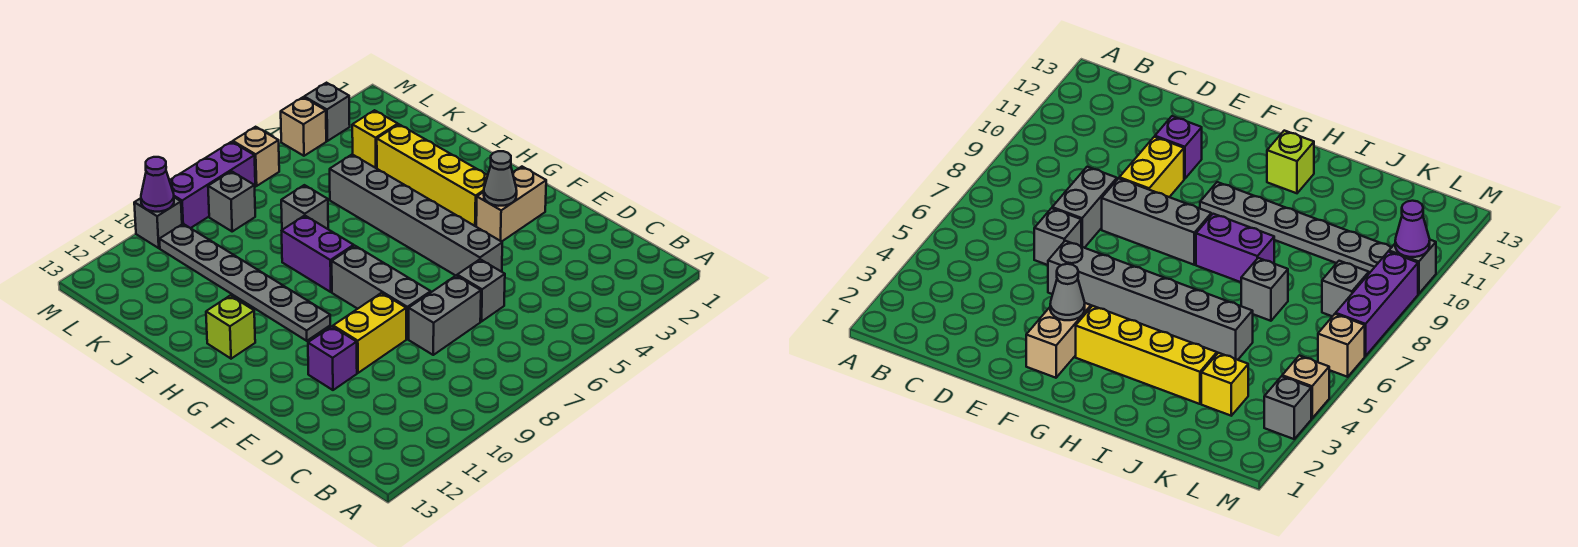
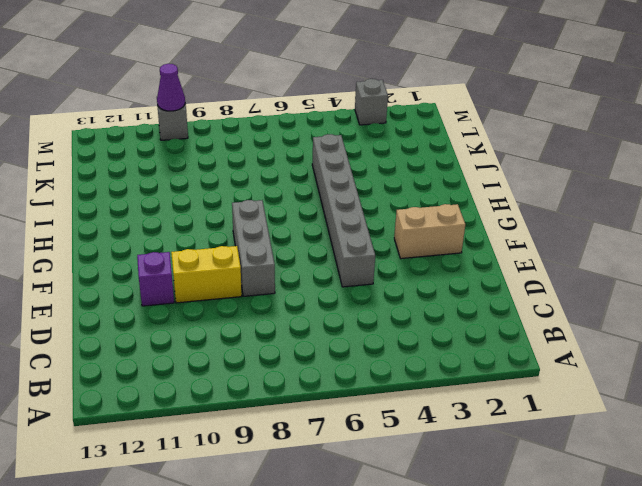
none -> grey 1x1 brick [457,259,505,322]
none -> grey 1x2 brick [409,276,481,355]
none -> yellow 1x4 brick [377,125,488,226]

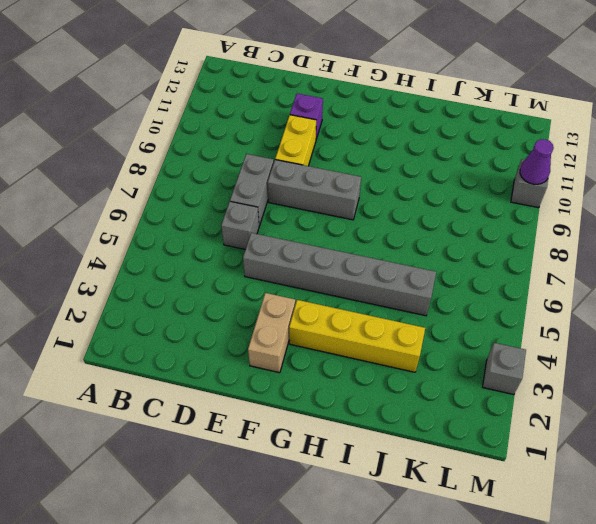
none -> grey 1x6 plate [159,224,330,341]
none -> purple 1x2 brick [282,216,354,292]
none -> lime 1x1 brick [206,296,255,359]

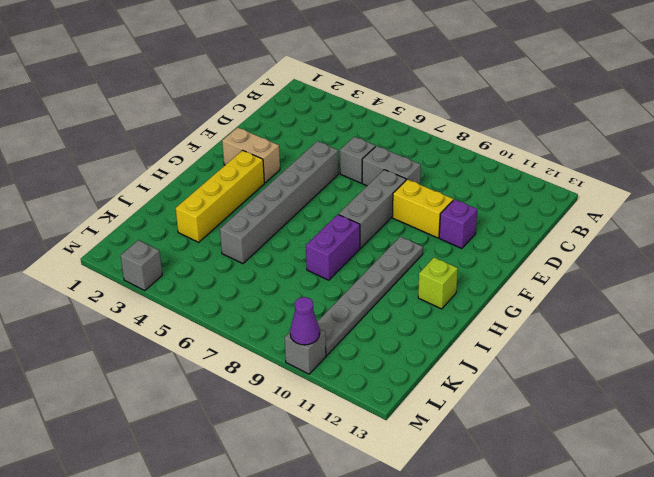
none -> grey 1x1 brick [281,185,328,230]
none -> yellow 1x1 brick [352,110,398,168]
none -> grey 1x1 brick [208,171,255,231]

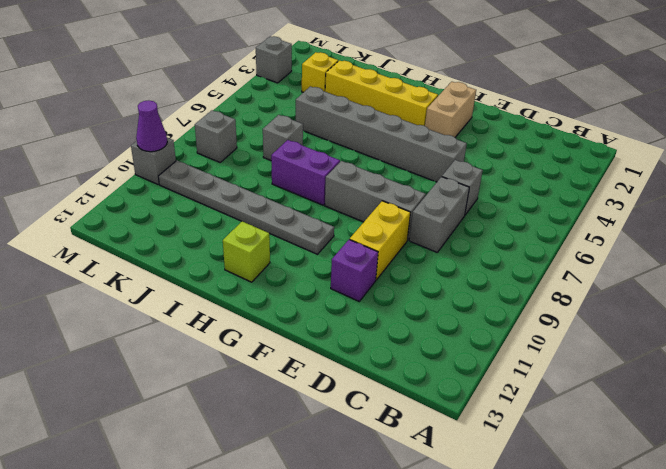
none -> tan 1x1 brick [281,97,326,156]
none -> tan 1x1 brick [233,127,279,186]
none -> purple 1x3 brick [169,142,255,228]

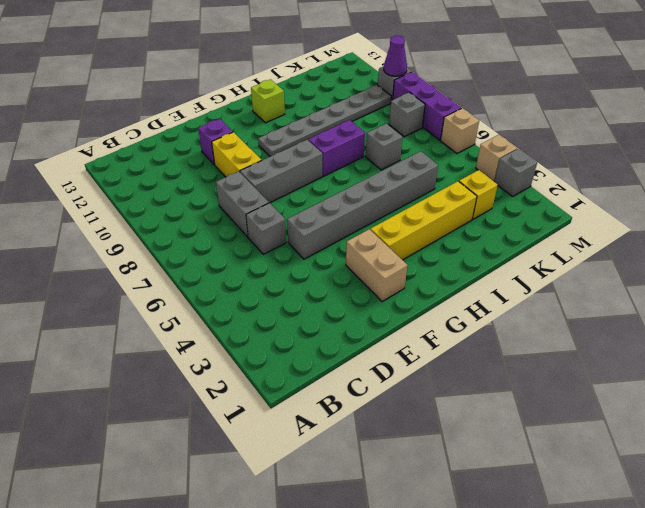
none -> grey 1x1 cone [484,151,517,206]

